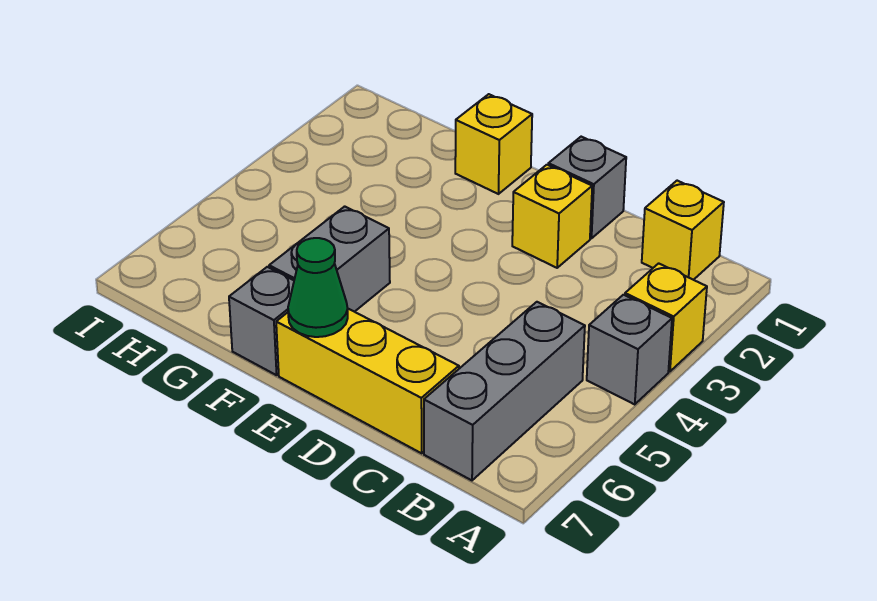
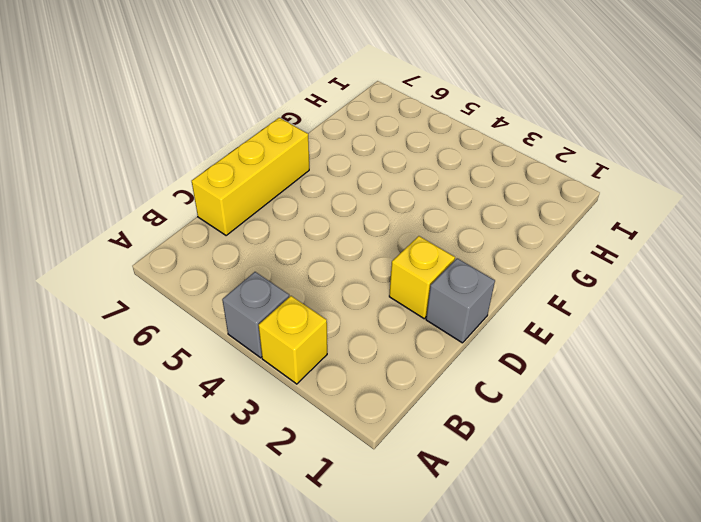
none -> yellow 1x1 brick [642,181,724,280]
none -> grey 1x3 brick [424,302,585,480]

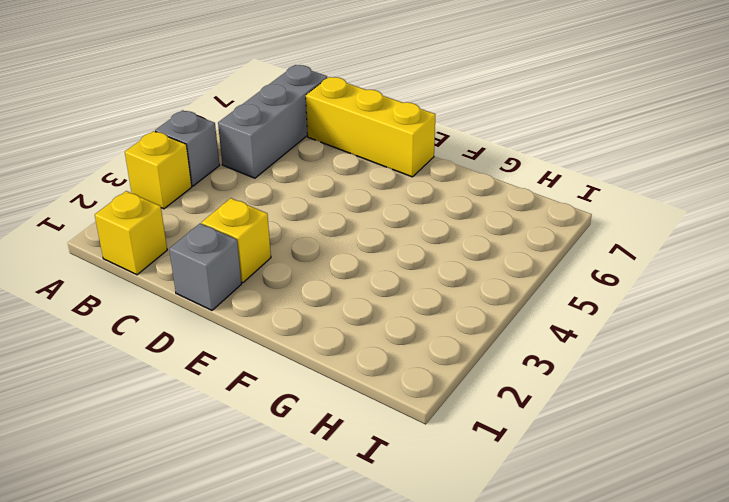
none -> yellow 1x1 brick [455,94,532,194]
none -> grey 1x2 brick [269,206,390,312]

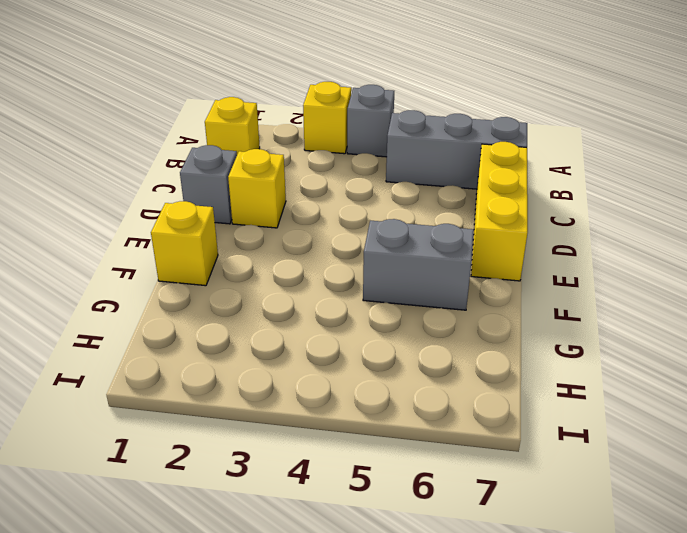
none -> grey 1x1 brick [229,267,294,375]
none -> green 1x1 cone [288,238,348,337]

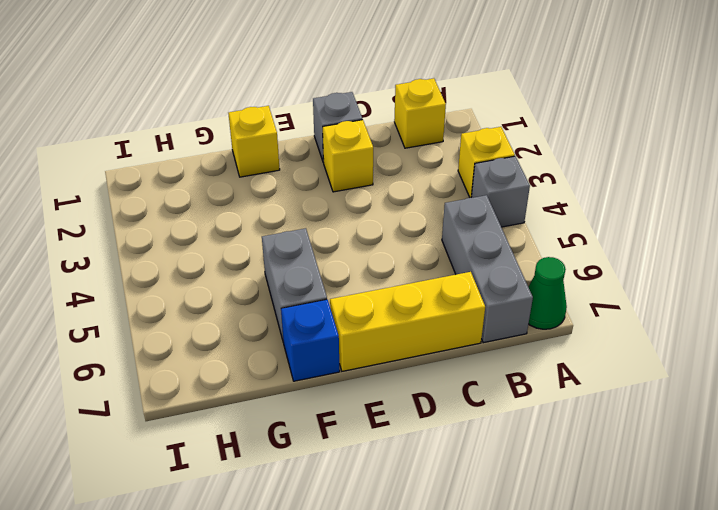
green 1x1 cone [529,257,567,329] -> green 1x1 cone moved to [288,238,348,337]
blue 1x1 brick [281,300,340,381] -> grey 1x1 brick [229,267,294,375]

